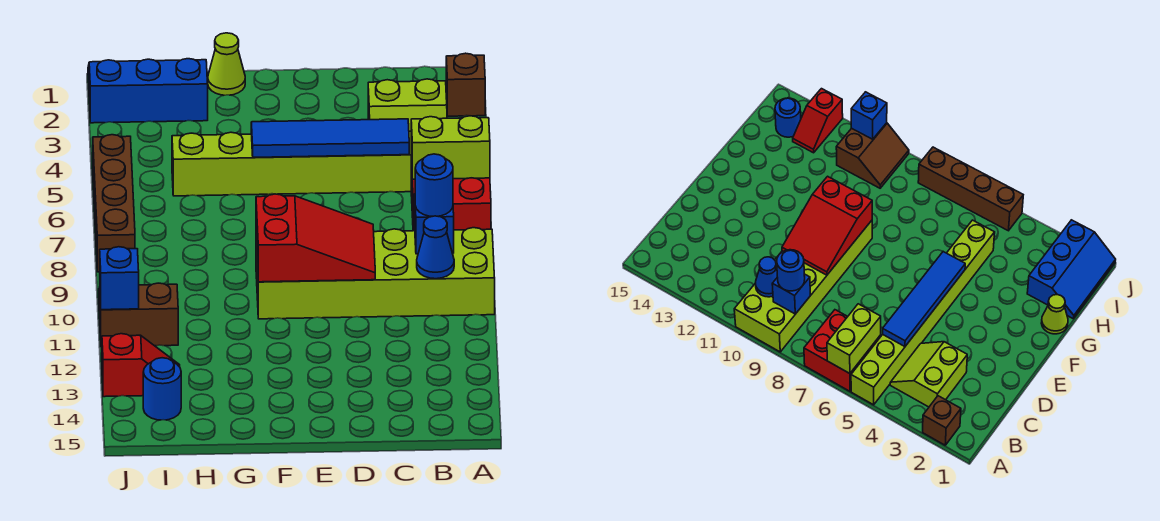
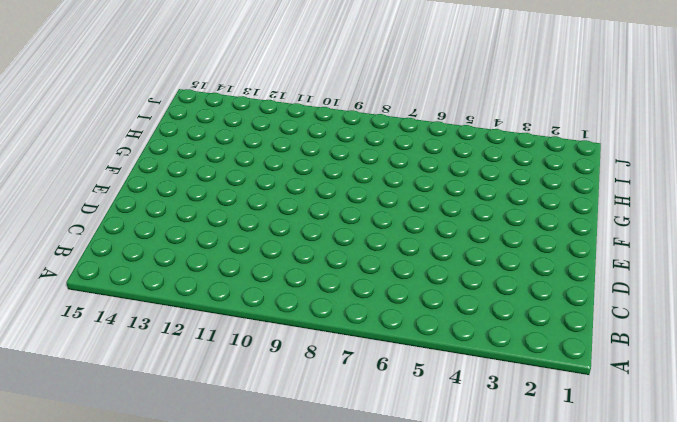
none -> brown 1x1 brick [446,53,485,116]
none -> lime 1x8 brick [172,131,411,196]
none -> red 2x2 brick [411,160,491,231]

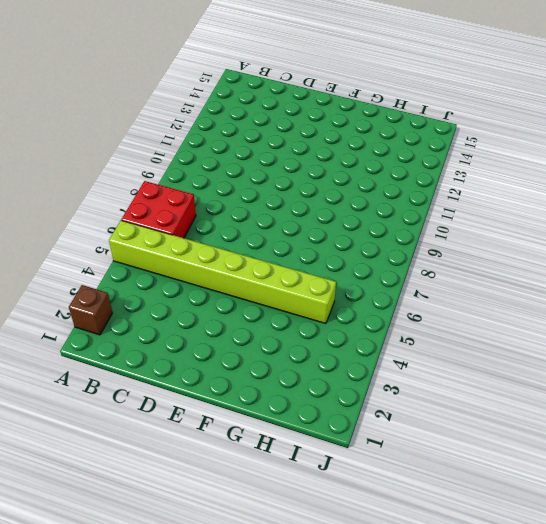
none -> lime 2x6 brick [256,228,495,319]
none -> lime 2x2 slope [368,79,447,131]
none -> lime 1x1 cone [208,33,245,95]

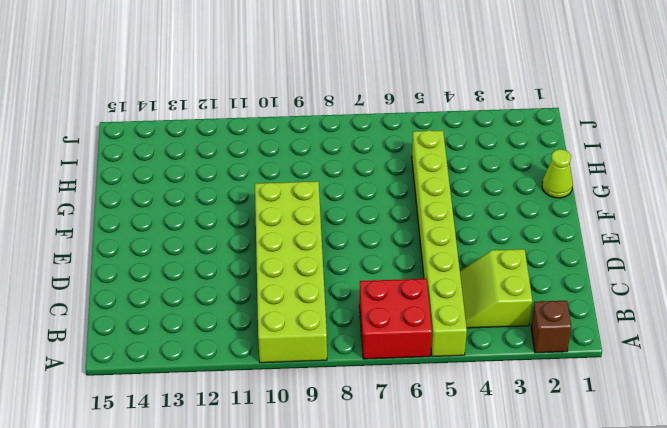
none -> blue 2x3 slope [88,59,208,123]
none -> brown 2x2 slope [99,283,178,347]
none -> red 1x2 slope [102,334,180,397]

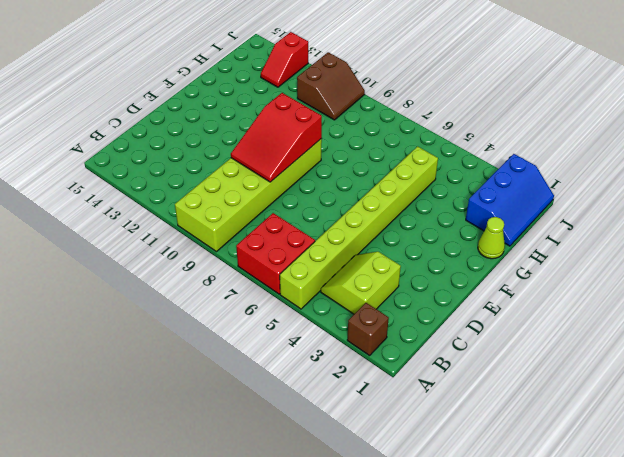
none -> blue 1x1 round brick [143,358,181,420]
none -> brown 1x4 brick [93,135,135,272]
none -> lime 1x2 brick [411,116,490,179]

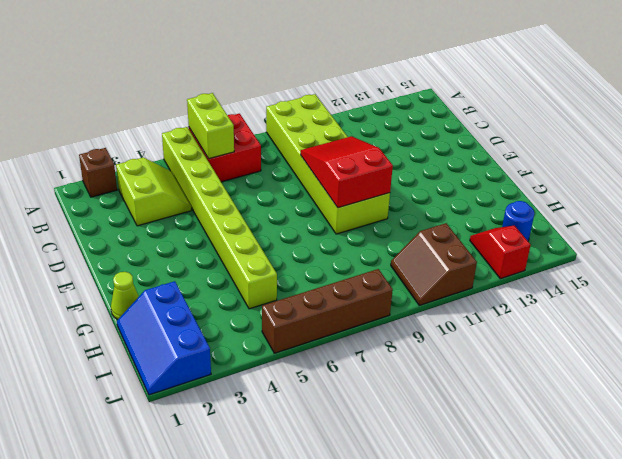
none -> blue 1x1 brick [415,206,454,254]
none -> blue 1x1 cone [417,216,454,279]
none -> blue 1x4 tile [251,119,409,157]

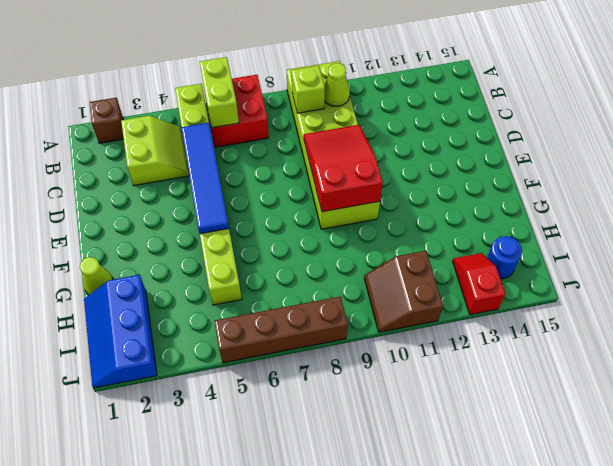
lime 1x1 brick [291,66,325,113] -> blue 1x1 brick [415,206,454,254]
lime 1x1 cone [324,63,350,106] -> blue 1x1 cone [417,216,454,279]
none -> blue 1x1 brick [100,247,139,310]
none -> blue 1x1 round brick [415,154,453,216]

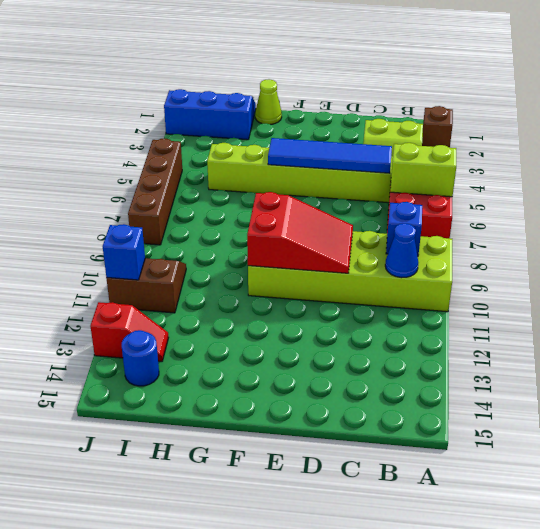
none -> blue 1x1 round brick [415,154,453,216]

